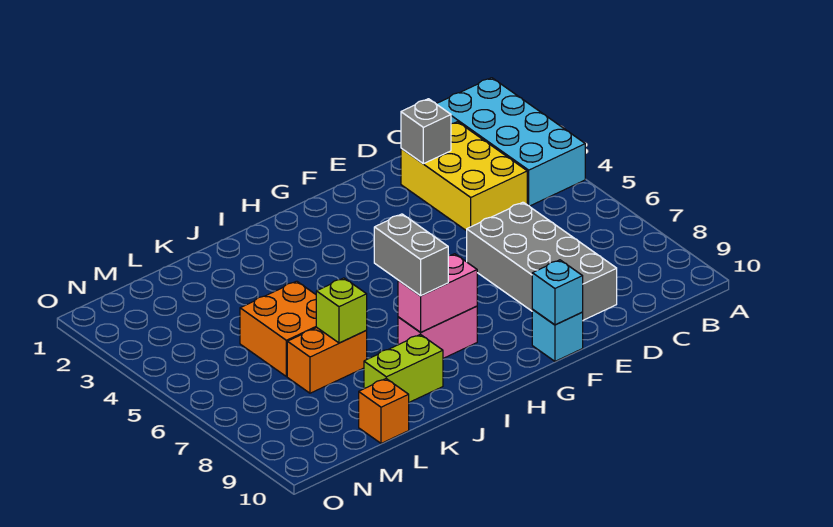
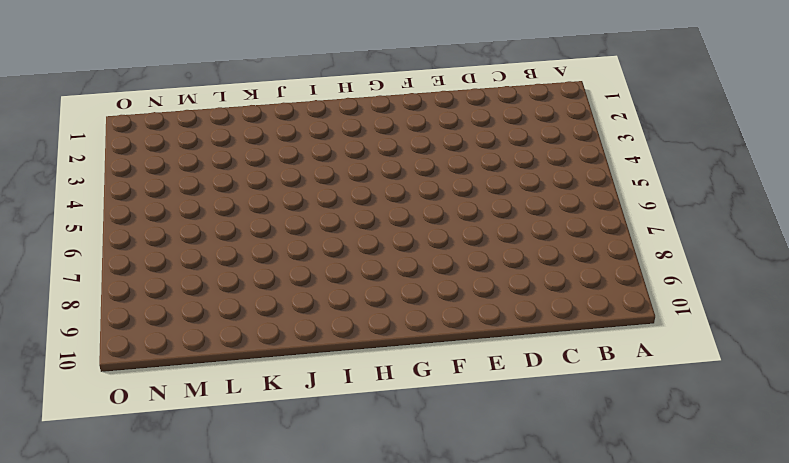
none -> cyan 2x4 brick [437,78,585,206]
none -> yellow 2x3 brick [401,122,527,231]
none -> grey 2x4 brick [467,202,617,320]

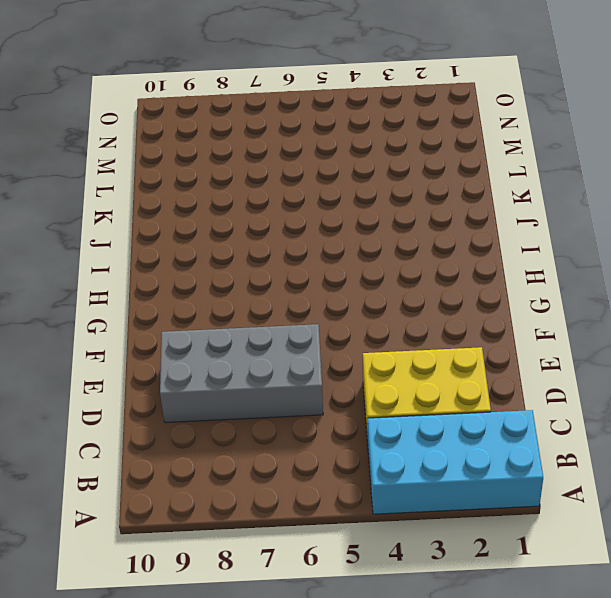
none -> cyan 1x1 brick [532,310,583,361]
none -> pink 1x2 brick [398,306,477,358]
none -> lime 1x2 brick [364,334,443,402]

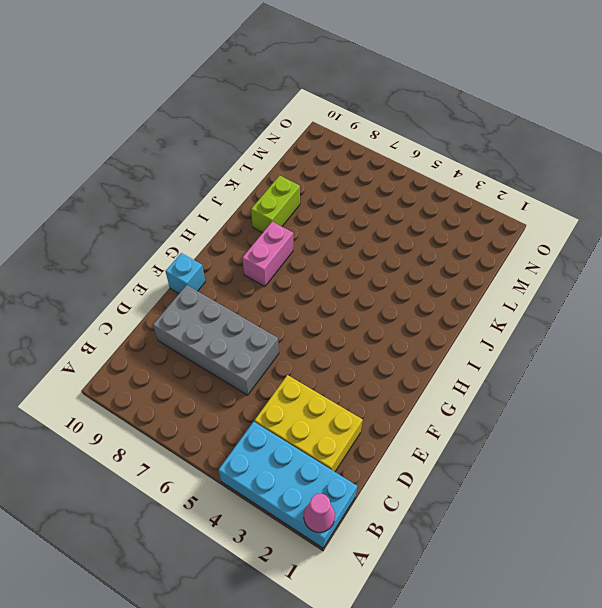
pink 1x1 cone [304,494,335,533] -> none
none -> orange 2x2 brick [240,281,316,377]
none -> orange 1x2 brick [287,327,367,393]
none -> orange 1x1 brick [359,379,409,443]

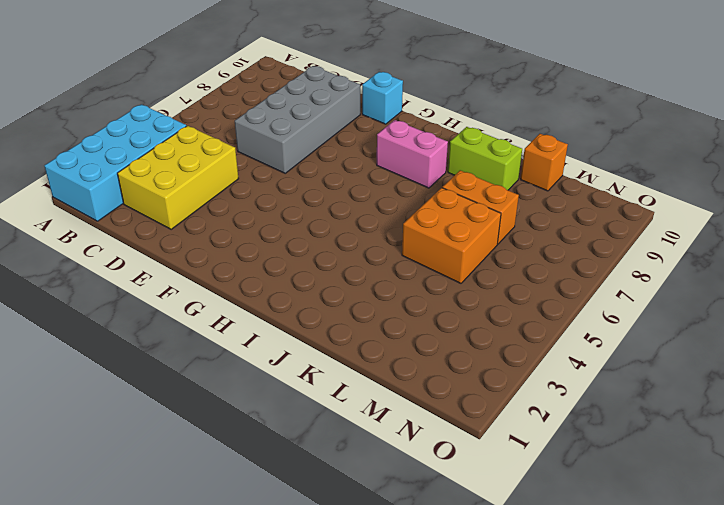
none -> grey 1x1 brick [401,99,451,164]
none -> cyan 1x1 brick [532,260,583,325]
none -> pink 1x2 brick [398,254,477,332]

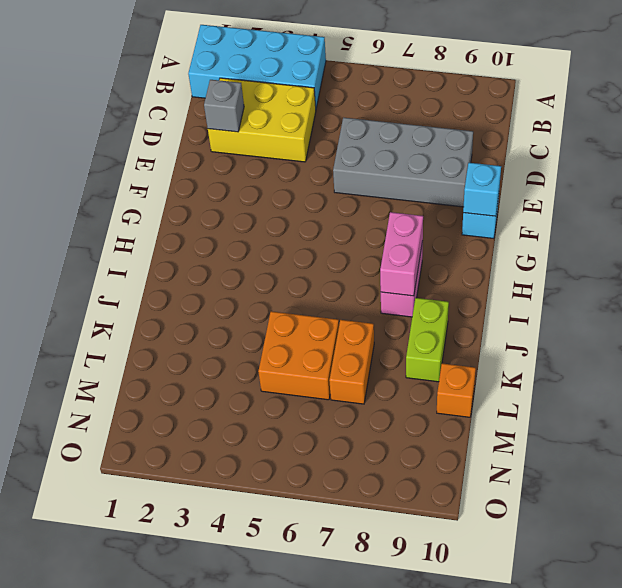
none -> lime 1x1 brick [316,278,367,343]
none -> grey 1x2 brick [374,214,448,296]

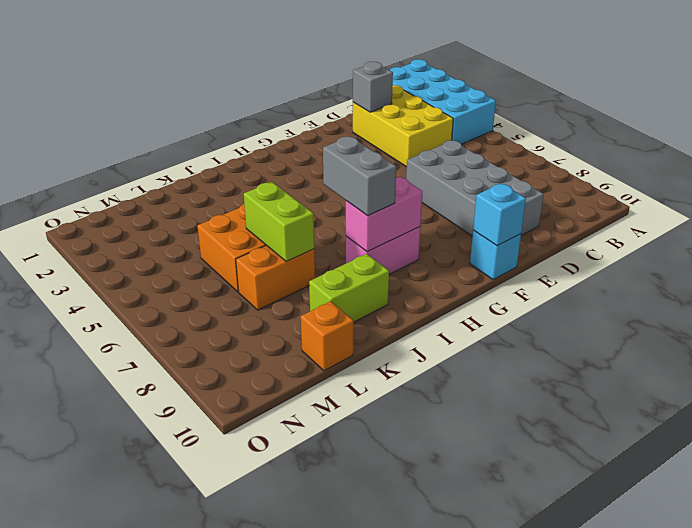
lime 1x2 brick [244,182,314,262] -> lime 1x1 brick [316,278,367,343]

